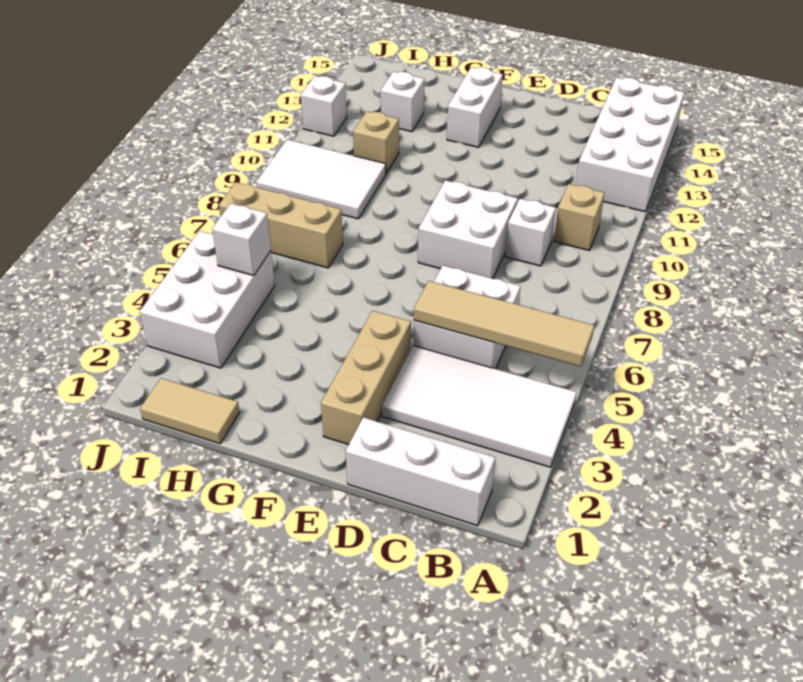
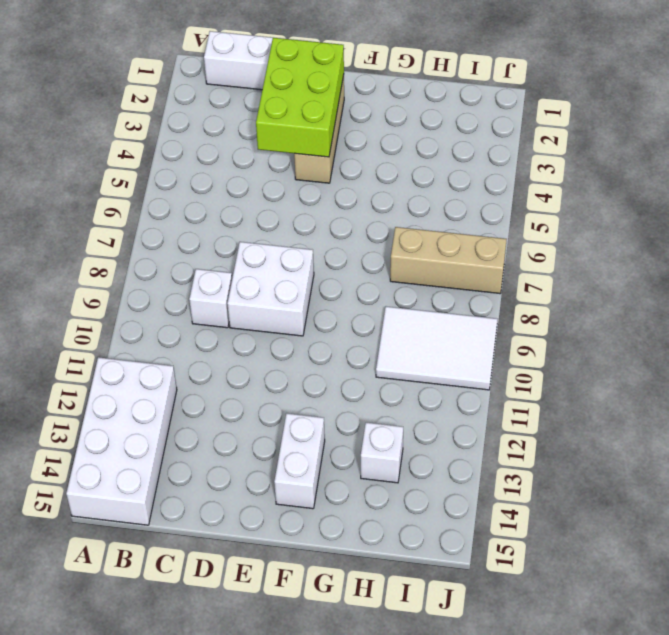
lime 2x3 brick [256,38,344,157] -> none
none -> white 2x4 tile [382,346,577,467]
none -> tan 1x1 brick [554,184,604,250]
none -> white 2x2 brick [413,265,520,369]

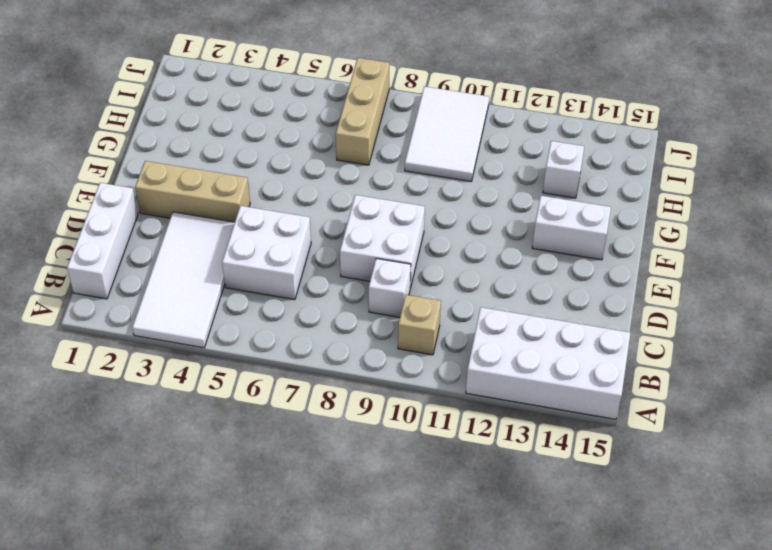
none -> tan 1x2 tile [140,378,240,444]
none -> tan 1x1 brick [353,111,399,173]
none -> white 2x3 brick [140,231,275,368]

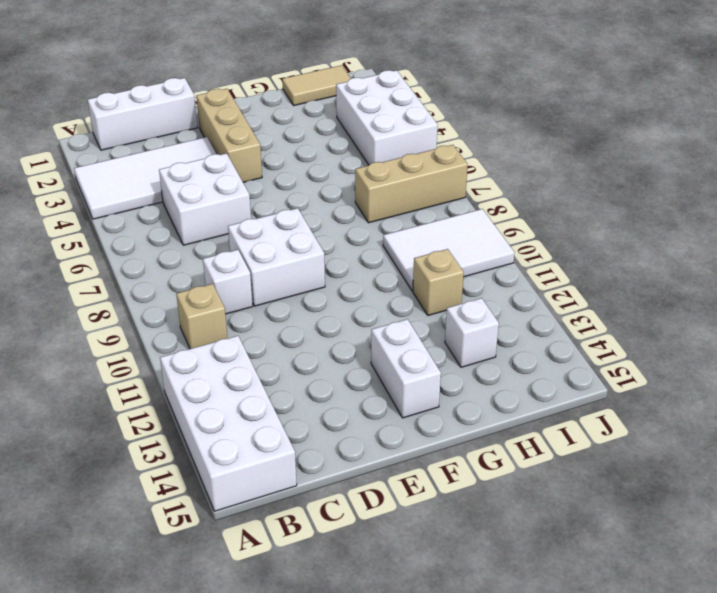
none -> white 1x1 brick [301,76,347,136]
none -> tan 1x4 tile [414,281,594,366]
none -> white 1x1 brick [212,204,271,275]

